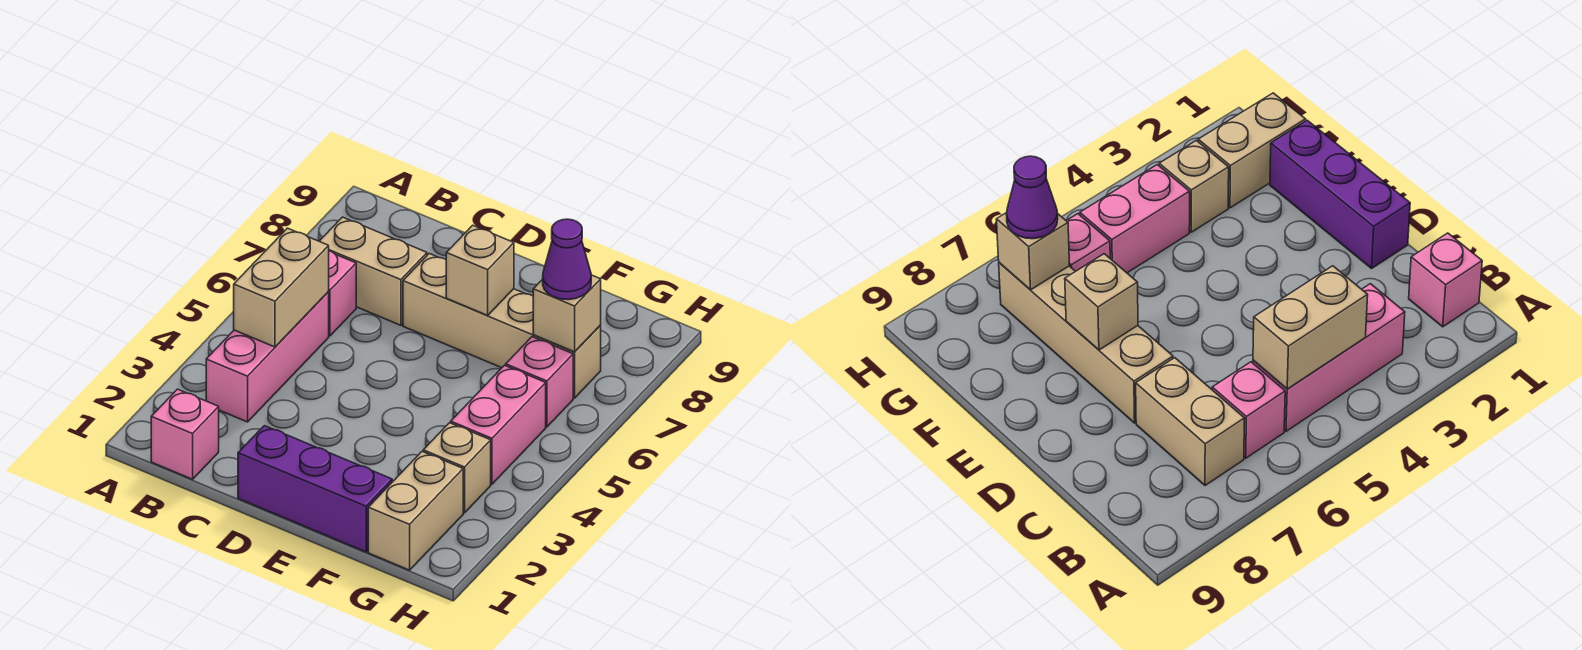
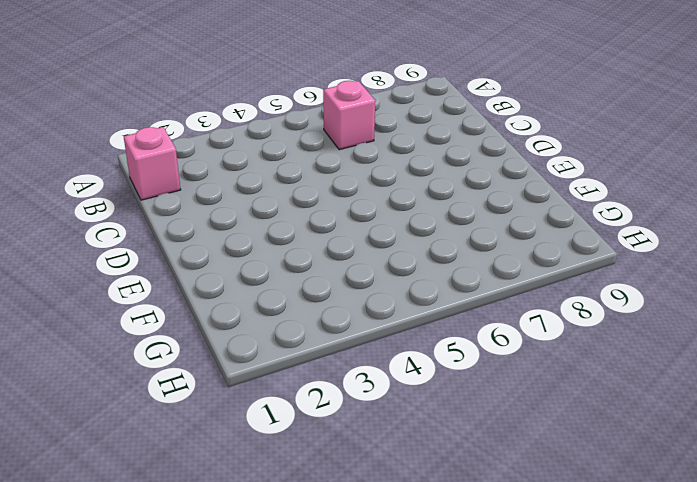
none -> pink 1x3 brick [206,292,329,422]
none -> tan 1x2 brick [319,217,427,325]
none -> purple 1x3 brick [238,426,392,552]

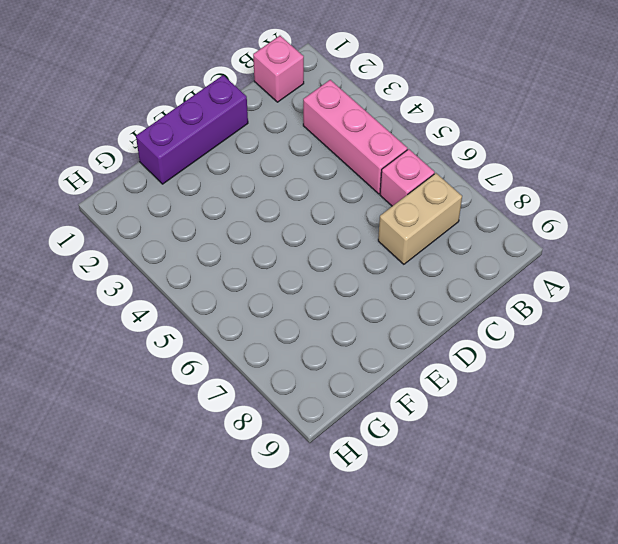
none -> tan 1x4 brick [403,253,601,398]
none -> tan 1x2 brick [368,452,463,570]
none -> tan 1x1 brick [423,423,491,513]

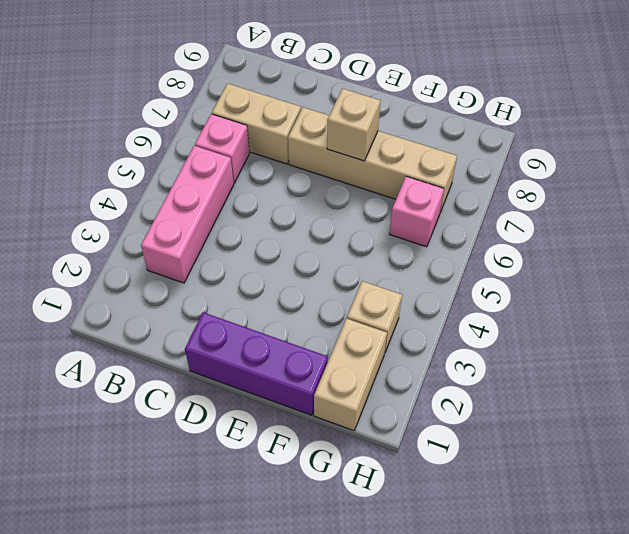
none -> pink 1x1 brick [151,389,219,479]
none -> pink 1x2 brick [451,365,546,484]
none -> tan 1x2 brick [234,228,329,347]

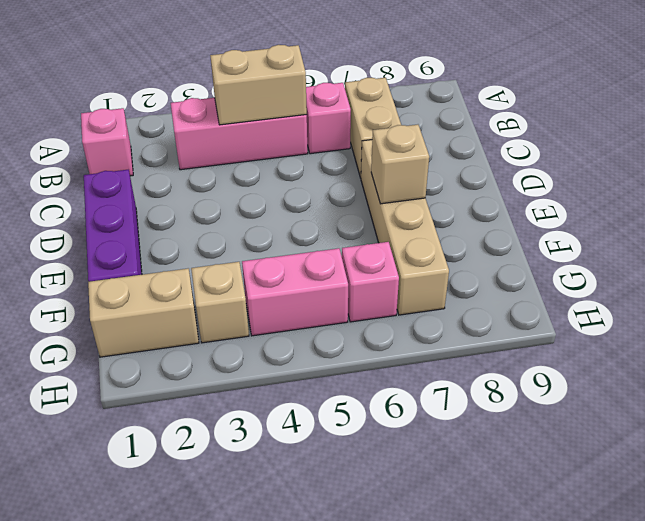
none -> tan 1x1 brick [533,275,601,352]
none -> purple 1x1 cone [543,219,591,300]

